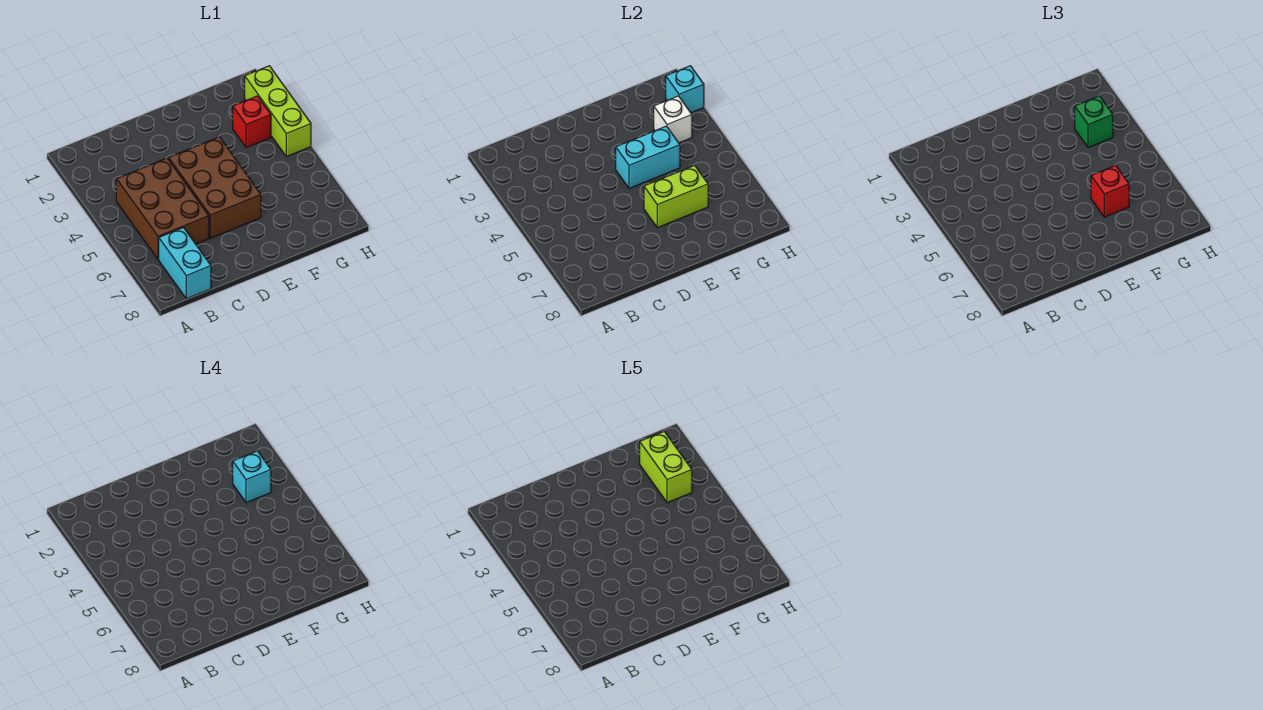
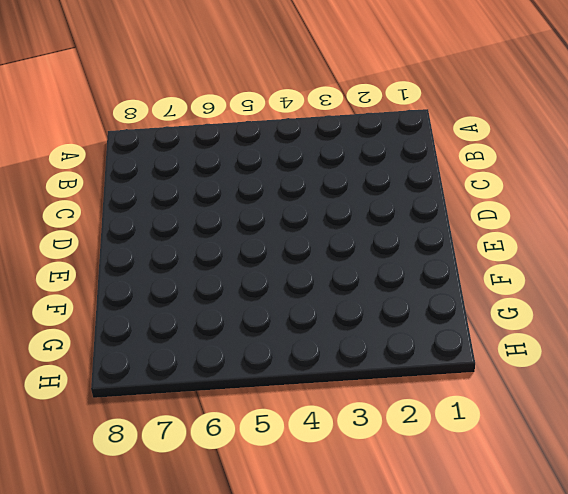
none -> brown 2x3 brick [116,158,209,260]
none -> cyan 1x2 brick [159,227,211,299]
none -> brown 2x3 brick [169,137,261,238]

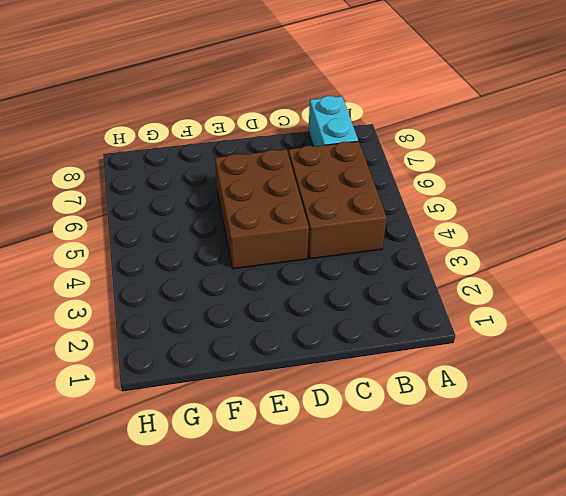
none -> red 1x1 brick [233,96,271,148]
none -> lime 1x3 brick [245,66,311,157]
none -> cyan 1x2 brick [616,126,680,188]

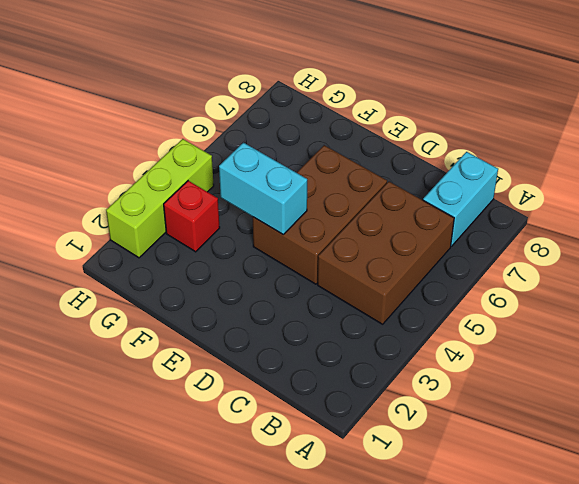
none -> lime 1x2 brick [644,165,708,228]
none -> white 1x1 brick [654,96,692,143]
none -> cyan 1x1 brick [666,66,704,113]

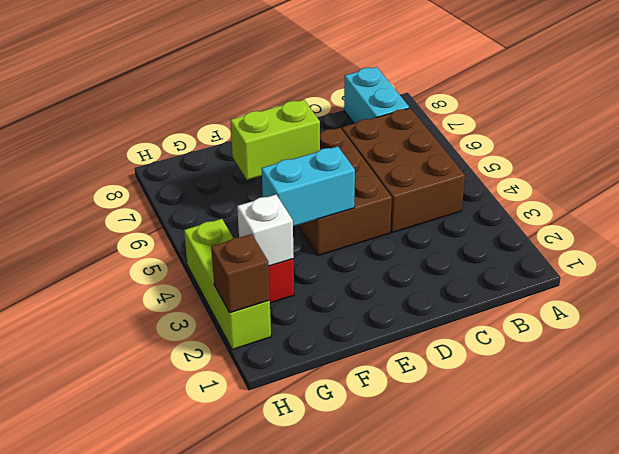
brown 1x1 brick [211,234,270,313] -> cyan 1x1 brick [666,66,704,113]
none -> red 1x1 brick [1091,165,1129,217]
none -> green 1x1 brick [1075,96,1113,148]
none -> cyan 1x1 brick [233,451,271,503]

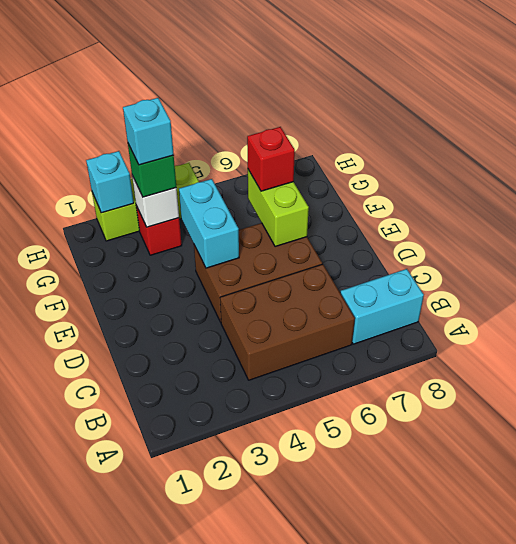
none -> lime 1x2 brick [640,431,692,503]

